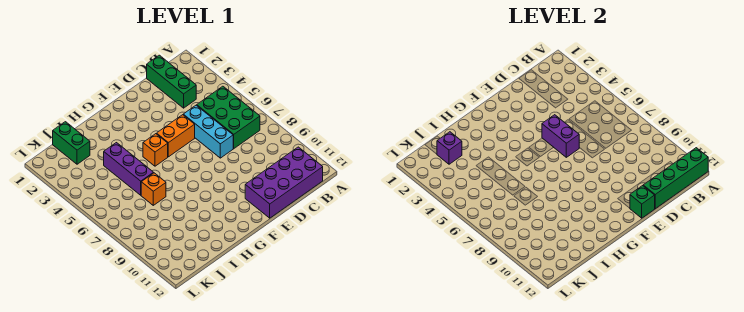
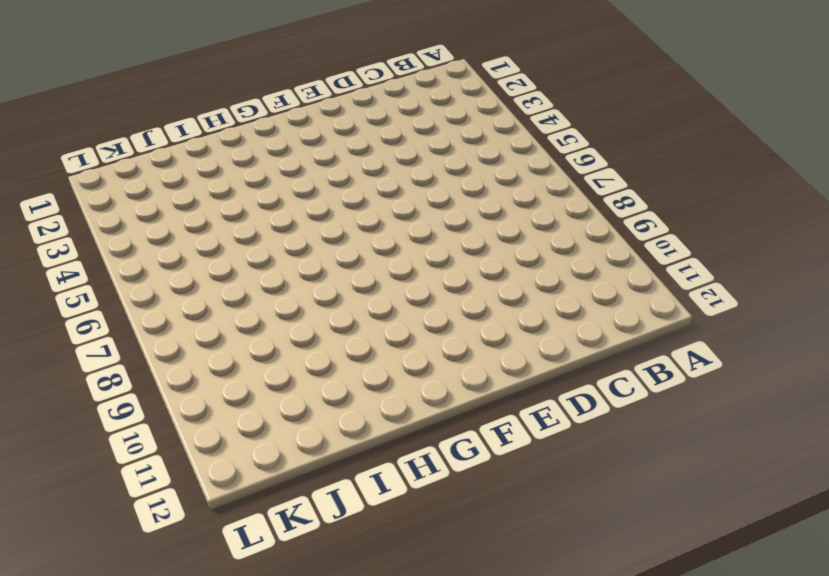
none -> green 2x3 brick [197,86,260,149]
none -> purple 2x4 brick [245,147,323,218]
none -> green 1x3 brick [147,55,196,108]

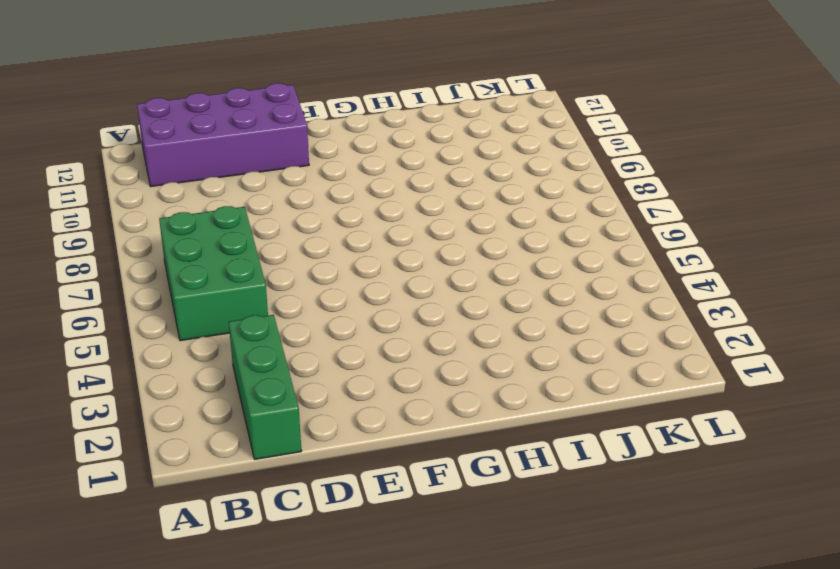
none -> cyan 1x3 brick [183,105,233,158]
none -> orange 1x2 brick [157,115,195,157]
none -> orange 1x1 brick [143,134,168,166]

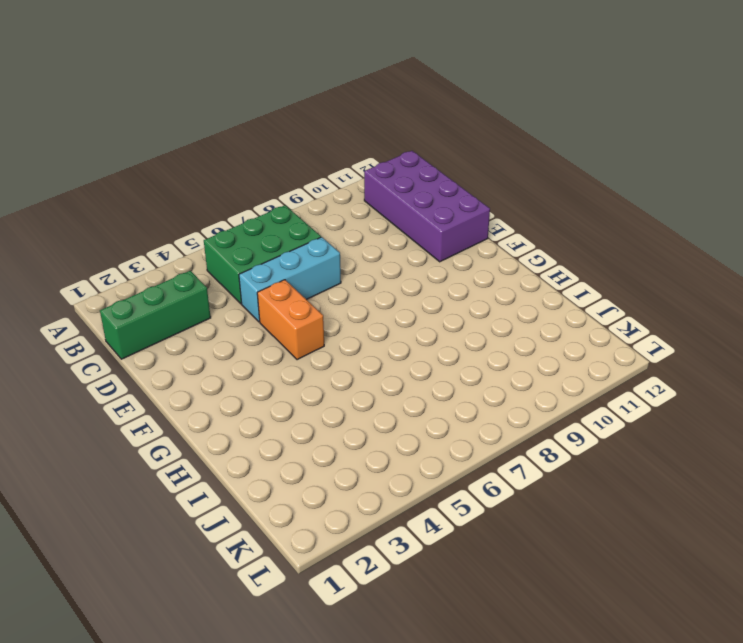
none -> orange 1x1 brick [143,134,168,166]
none -> purple 1x3 brick [104,143,153,195]
none -> orange 1x1 brick [141,173,166,205]

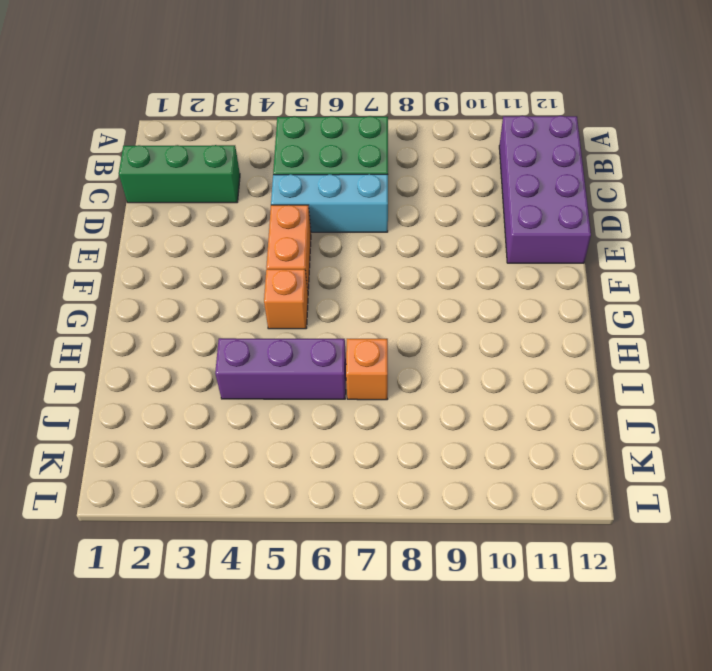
none -> green 1x2 brick [53,122,90,164]
none -> green 1x4 brick [643,148,708,209]
none -> purple 1x2 brick [542,115,579,157]

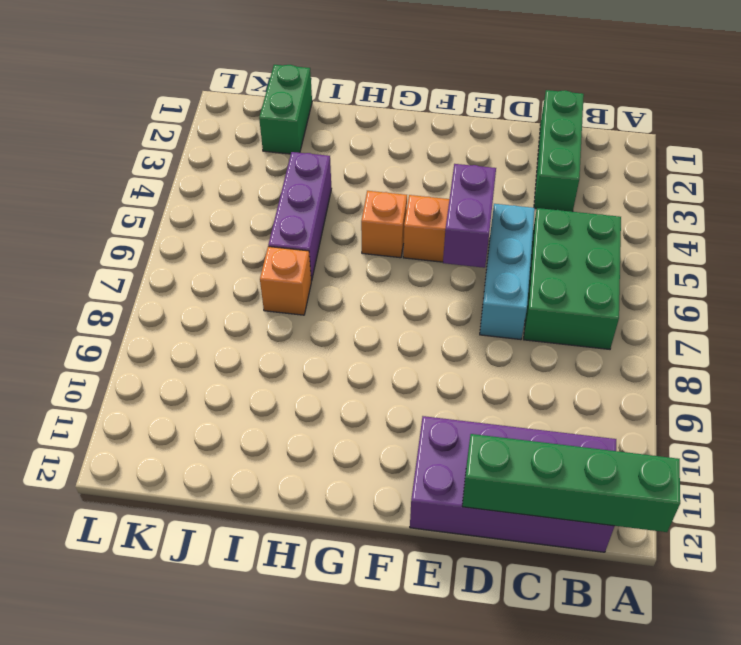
none -> green 1x1 brick [630,186,655,218]
none -> purple 1x1 brick [437,132,462,164]

